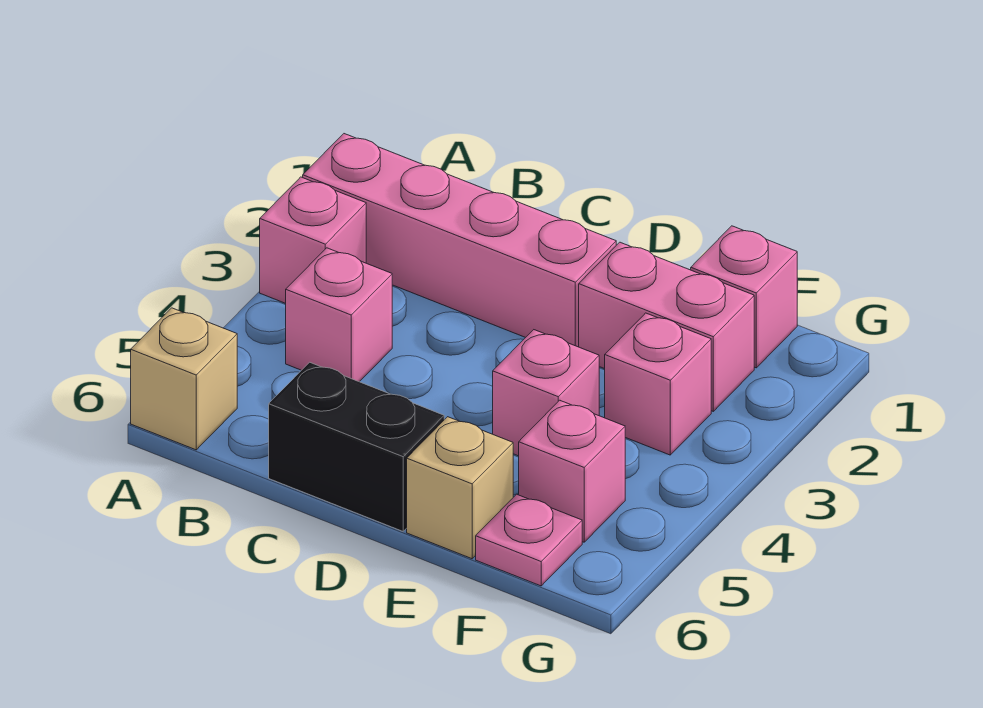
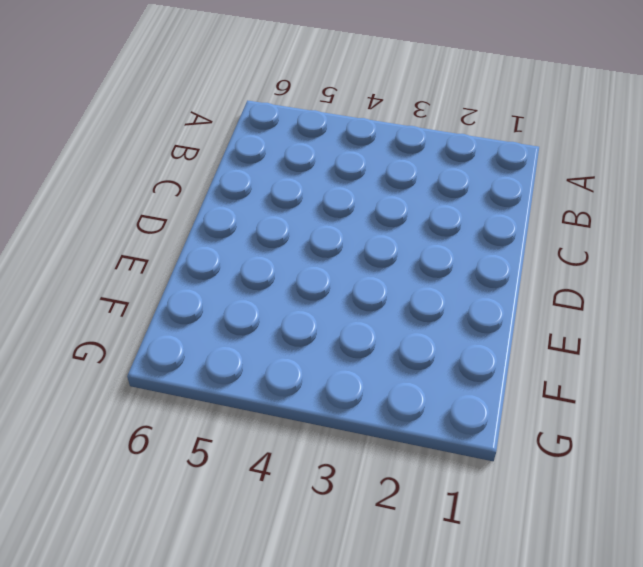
none -> pink 1x4 brick [303,134,616,347]
none -> pink 1x1 brick [260,177,366,303]
none -> tan 1x1 brick [131,308,237,450]

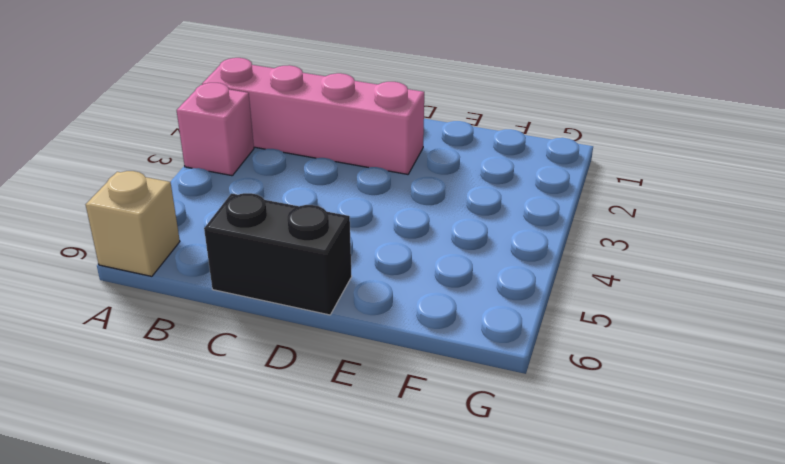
none -> pink 1x1 brick [286,248,392,382]
none -> pink 1x2 brick [579,242,754,411]
none -> pink 1x1 brick [493,330,599,456]

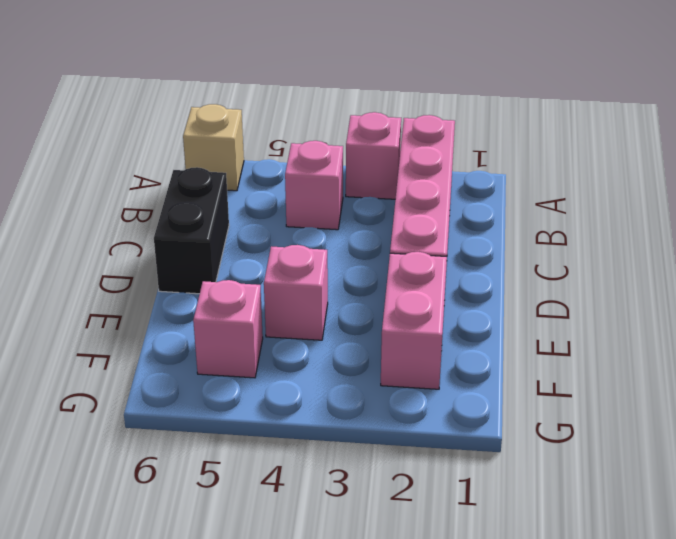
none -> tan 1x1 brick [407,417,513,559]
none -> pink 1x1 brick [691,226,797,368]
none -> pink 1x1 brick [605,313,711,455]

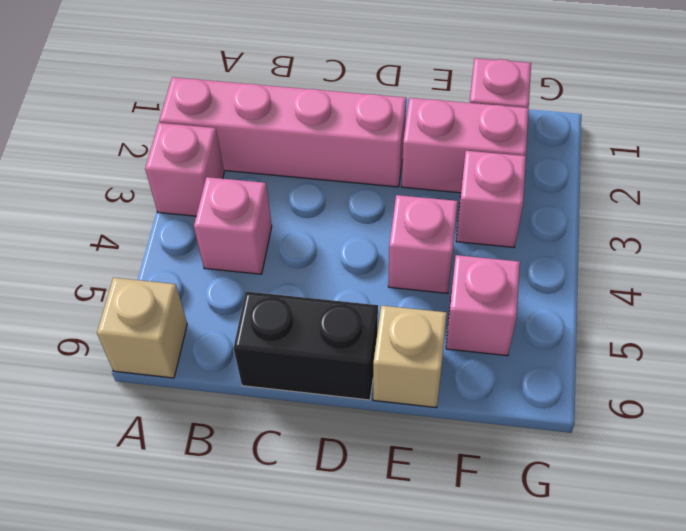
none -> pink 1x1 plate [476,494,582,586]

